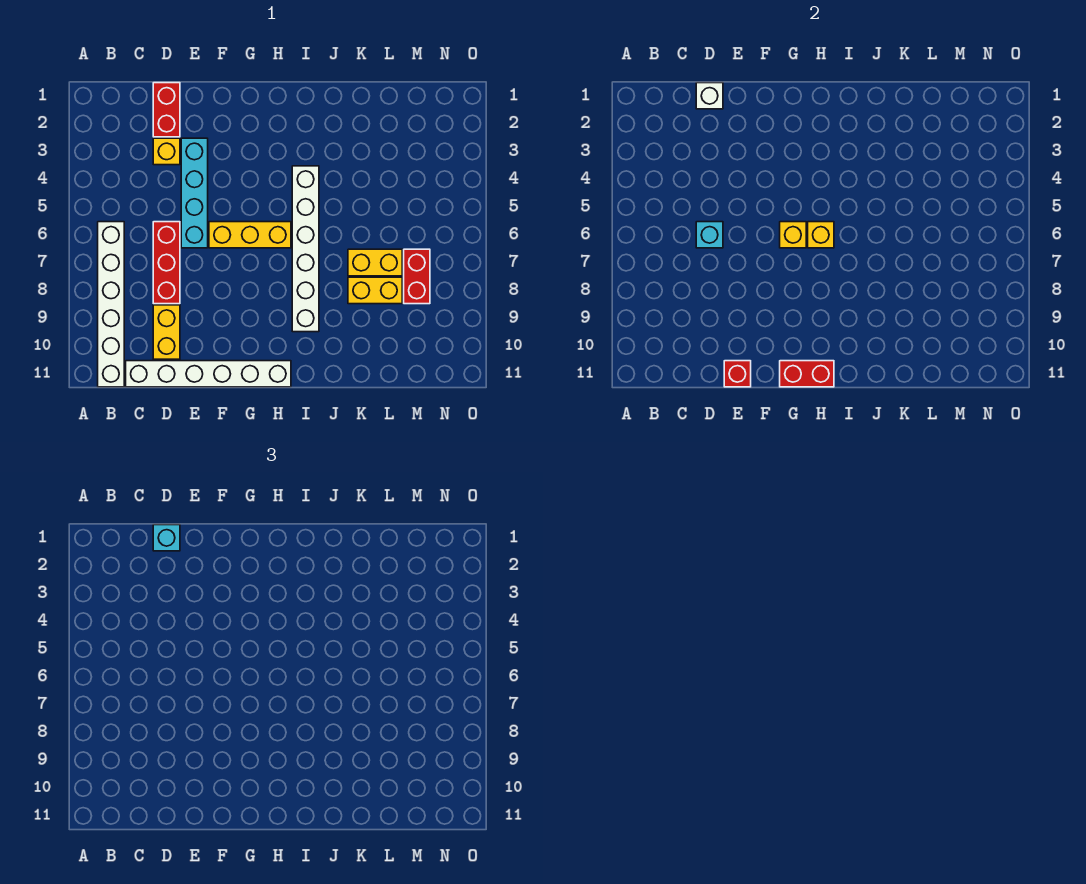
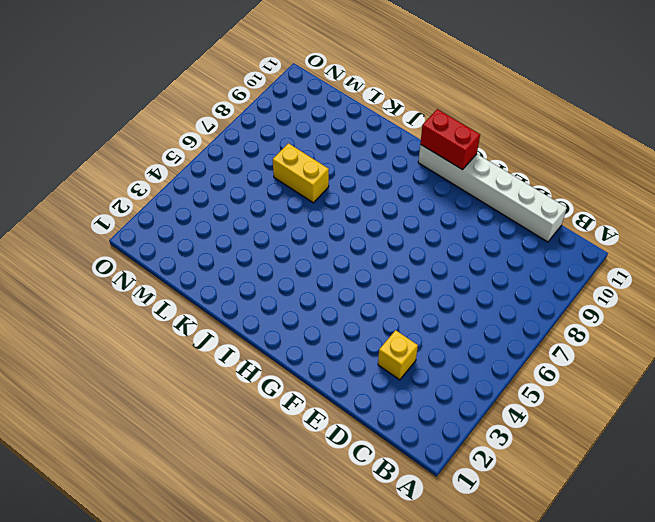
none -> white 1x6 brick [98,222,124,387]
none -> red 1x2 brick [153,83,180,137]
none -> red 1x3 brick [153,222,180,304]

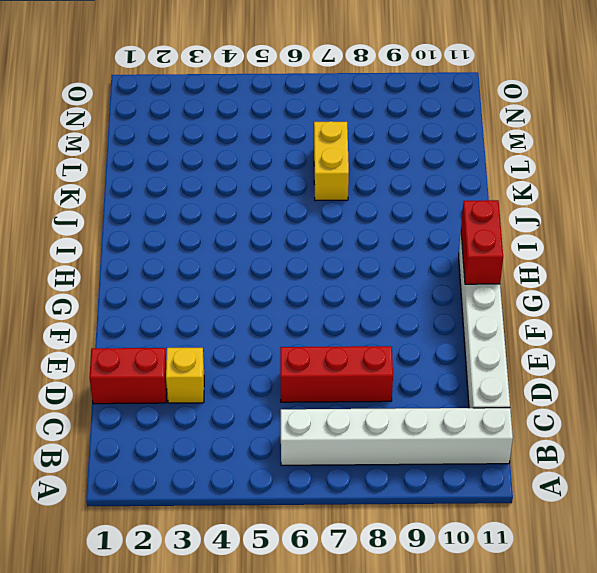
none -> yellow 1x2 brick [153,305,180,359]
none -> cyan 1x4 brick [181,138,208,248]
none -> yellow 1x3 brick [209,222,291,248]

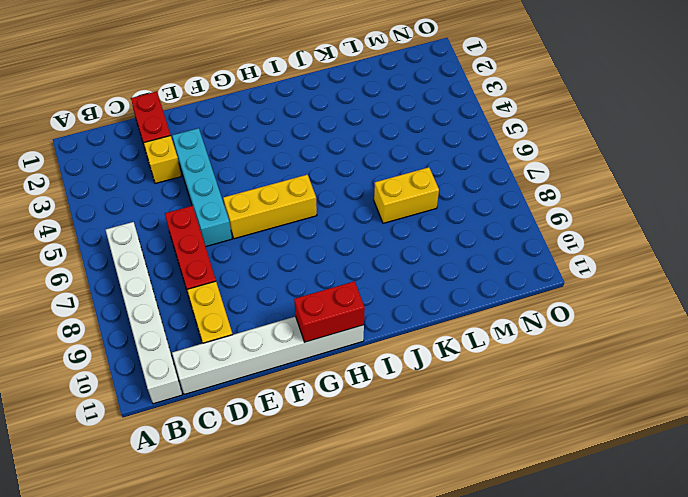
none -> white 1x6 brick [292,166,319,332]
none -> yellow 1x2 brick [348,277,402,304]
none -> red 1x2 brick [404,249,430,304]

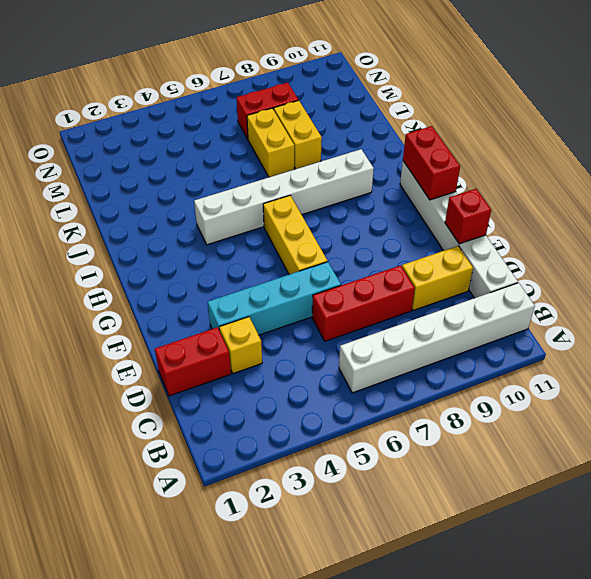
none -> white 1x1 brick [696,83,723,109]
none -> cyan 1x1 brick [696,222,723,248]
none -> yellow 1x1 brick [780,222,806,248]

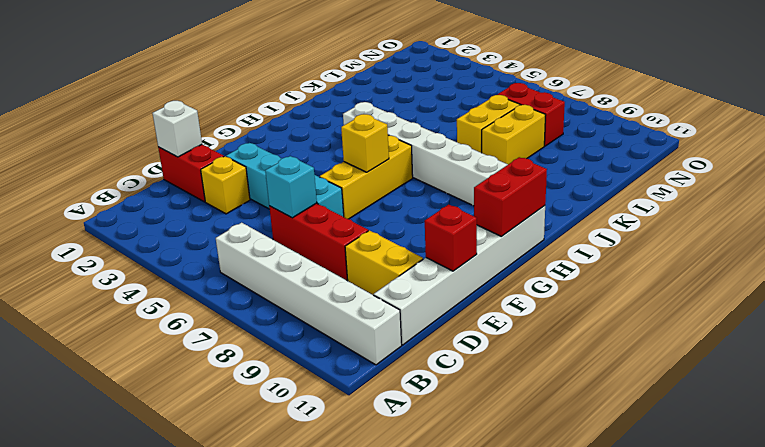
none -> yellow 1x1 brick [808,222,834,248]
none -> cyan 1x1 brick [153,525,180,551]

